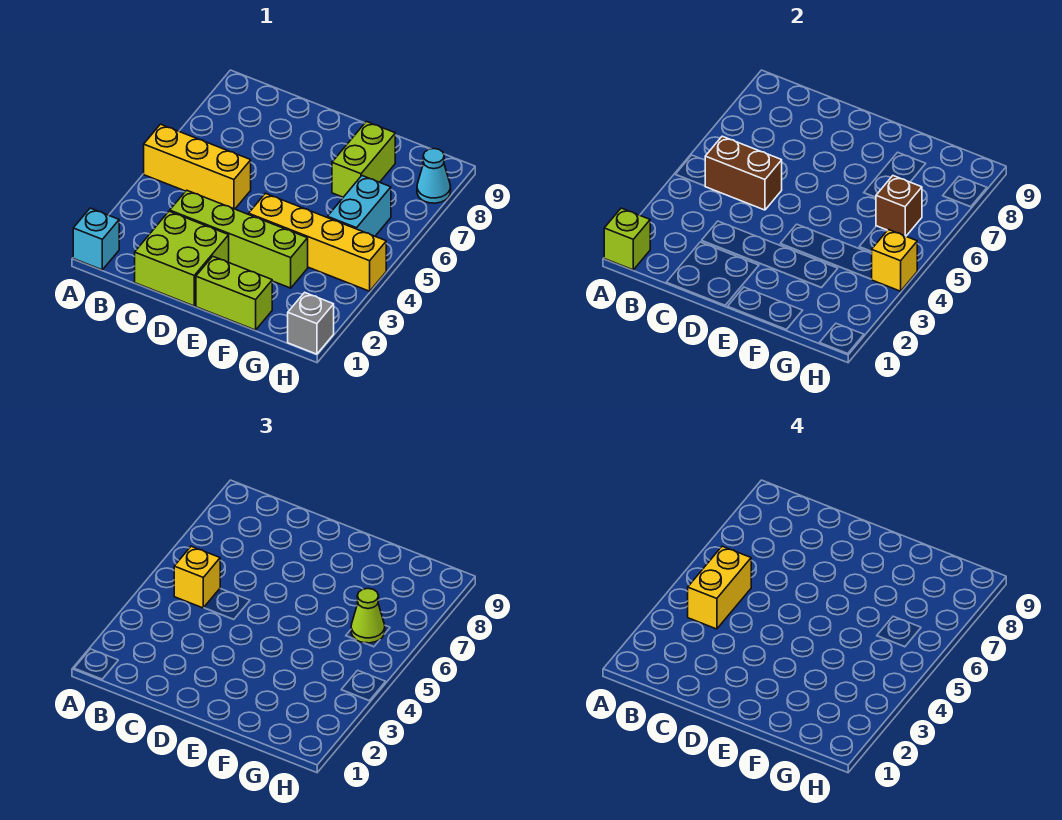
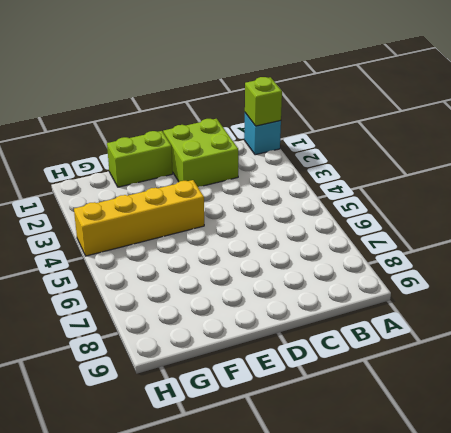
none -> yellow 1x3 brick [144,124,251,209]
none -> lime 1x4 brick [170,190,308,288]
none -> lime 1x2 brick [332,122,395,197]

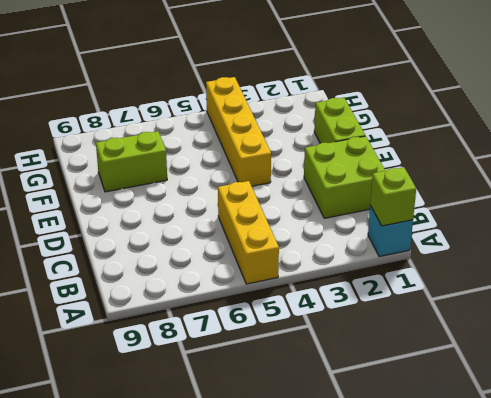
none -> lime 1x4 brick [170,190,308,288]
none -> cyan 1x2 brick [327,176,391,236]
none -> grey 1x1 brick [288,292,334,354]

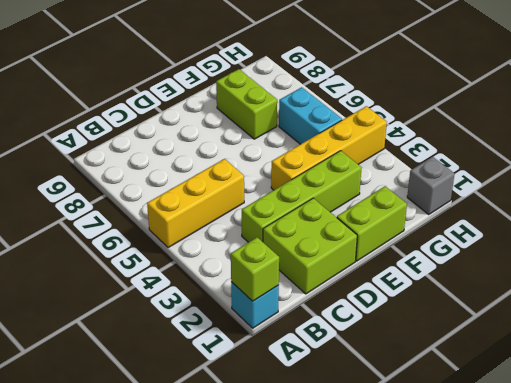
none -> cyan 1x1 cone [417,149,451,203]
none -> brown 1x2 brick [705,136,782,210]
none -> brown 1x1 brick [876,176,922,236]

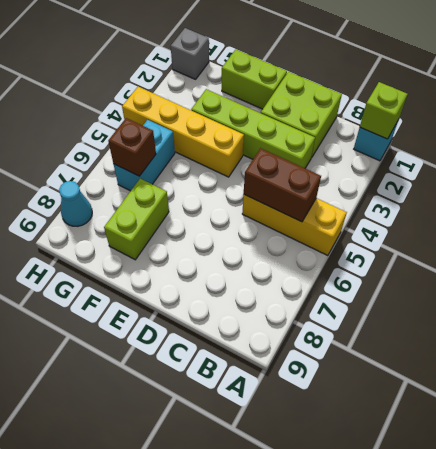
none -> yellow 1x1 brick [871,230,917,291]
none -> yellow 1x1 brick [174,546,220,608]
none -> lime 1x1 cone [351,589,385,643]

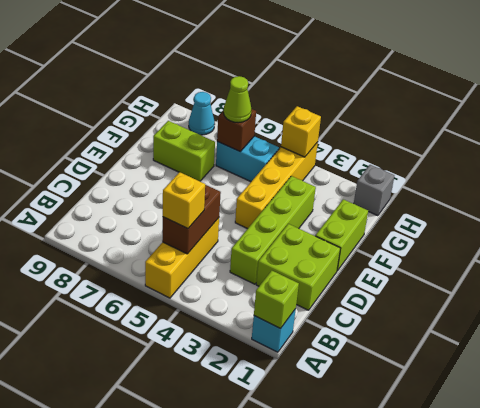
none -> yellow 1x2 brick [688,546,751,629]

